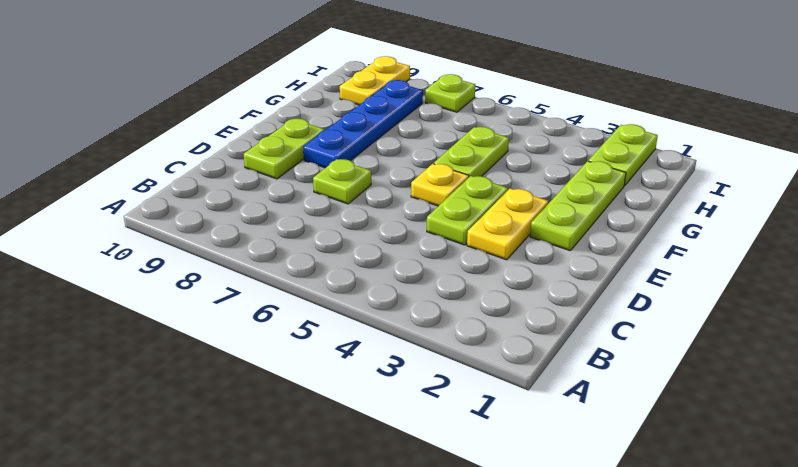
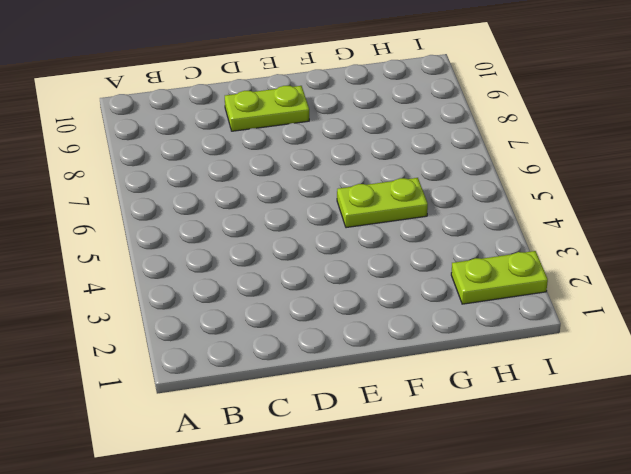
none -> yellow 1x2 plate [467,189,548,260]
none -> lime 1x2 plate [427,176,508,245]

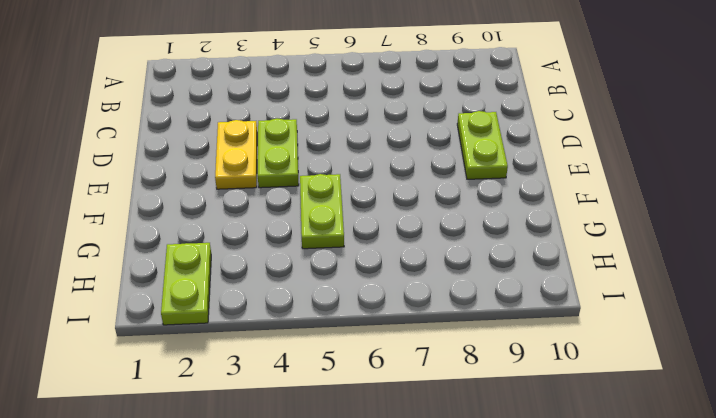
none -> lime 1x1 plate [313,159,371,204]
none -> lime 1x3 plate [530,161,626,251]

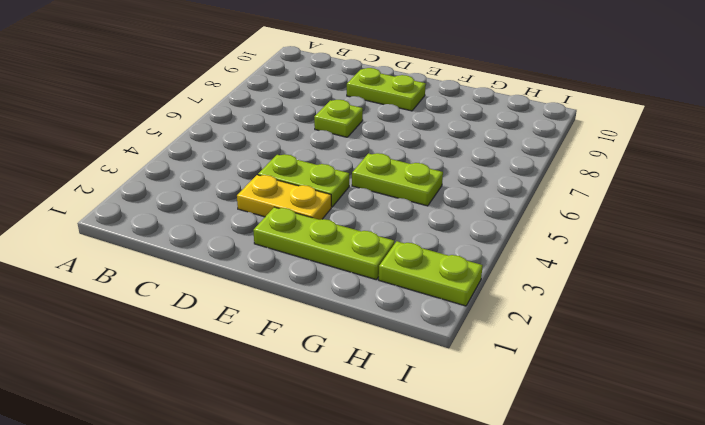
none -> yellow 1x1 plate [411,164,469,206]
none -> blue 1x4 plate [303,80,423,168]

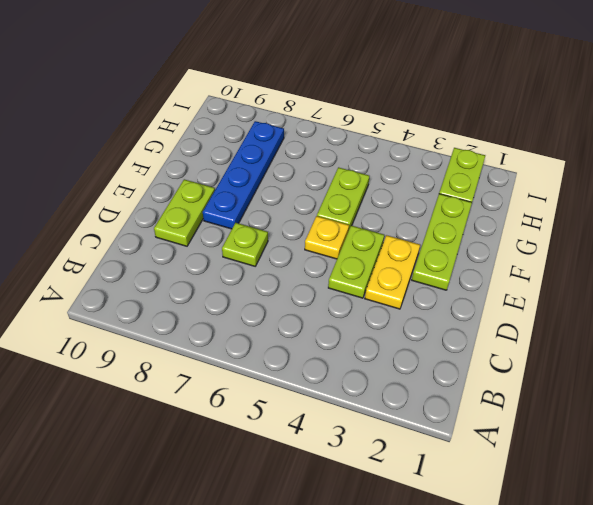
none -> yellow 1x2 plate [340,56,410,105]
none -> lime 1x1 plate [425,74,475,112]

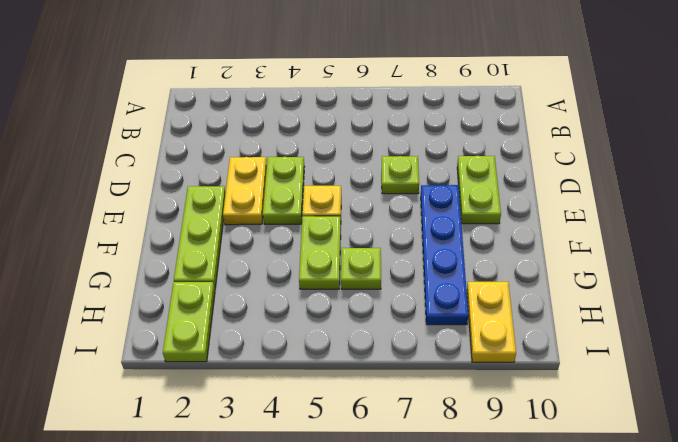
lime 1x1 plate [341,248,381,289] -> lime 1x1 plate moved to [425,74,475,112]

